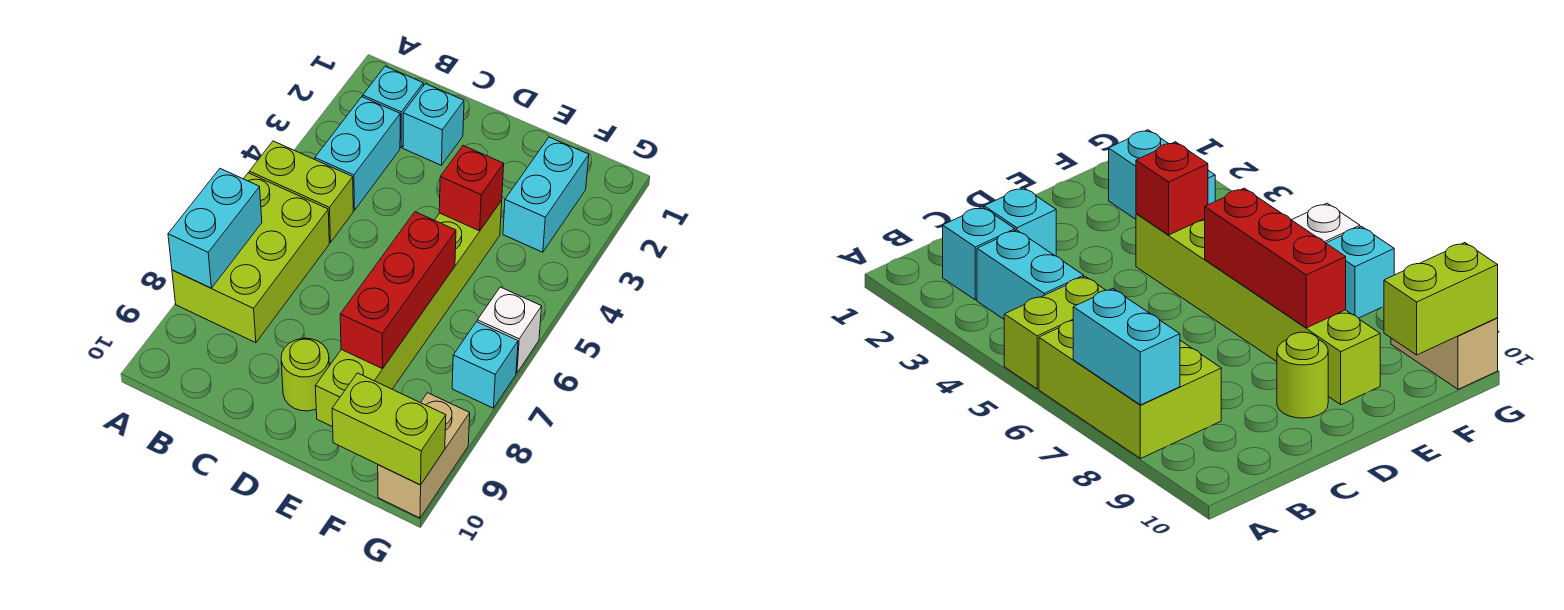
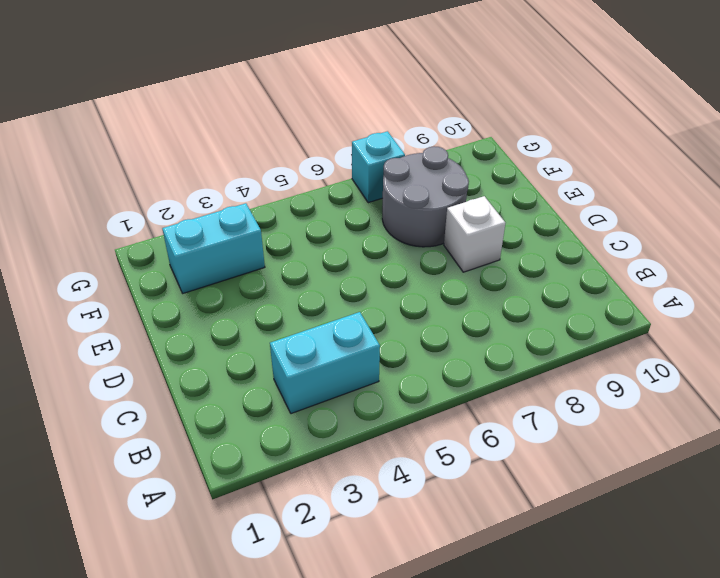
white 1x1 brick [444,196,505,272] -> white 1x1 brick moved to [477,287,542,373]
grey 2x2 round brick [382,146,469,247] -> lime 1x6 brick [315,201,502,427]
none -> lime 1x2 brick [249,141,353,243]
none -> lime 2x3 brick [172,173,329,343]
none -> cyan 1x1 brick [363,66,423,147]

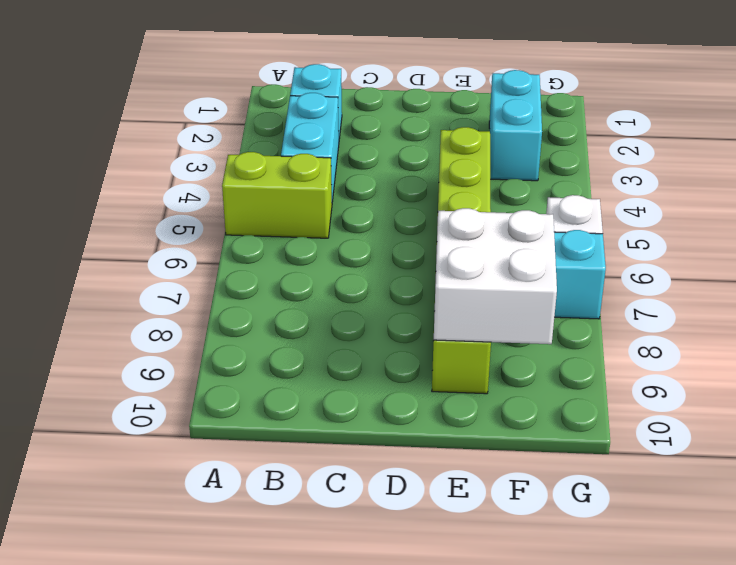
white 2x2 brick [434,208,557,344] -> red 1x3 brick [340,212,456,369]
none -> lime 2x3 brick [172,173,329,343]
none -> cyan 1x1 brick [403,84,464,165]
none -> lime 1x1 round brick [281,338,329,411]

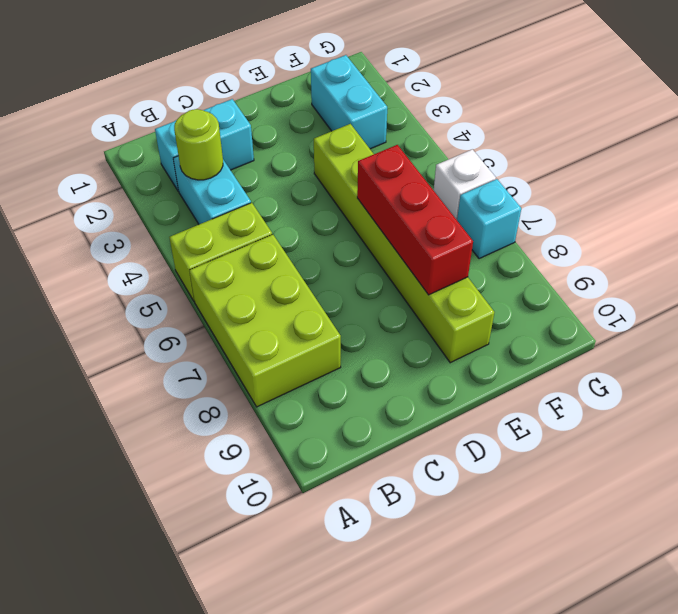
lime 1x1 round brick [174,109,223,180] -> lime 1x1 round brick moved to [281,338,329,411]
none -> tan 1x2 brick [378,393,470,518]
none -> cyan 1x2 brick [168,169,262,288]
none -> red 1x1 brick [439,146,504,231]

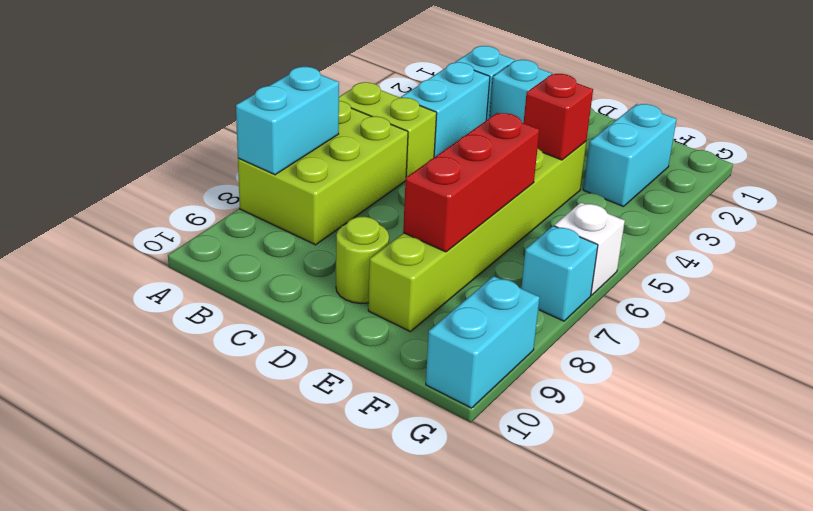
cyan 1x2 brick [426,276,540,408] -> tan 1x2 brick [378,393,470,518]
none -> lime 1x2 brick [332,373,446,485]

